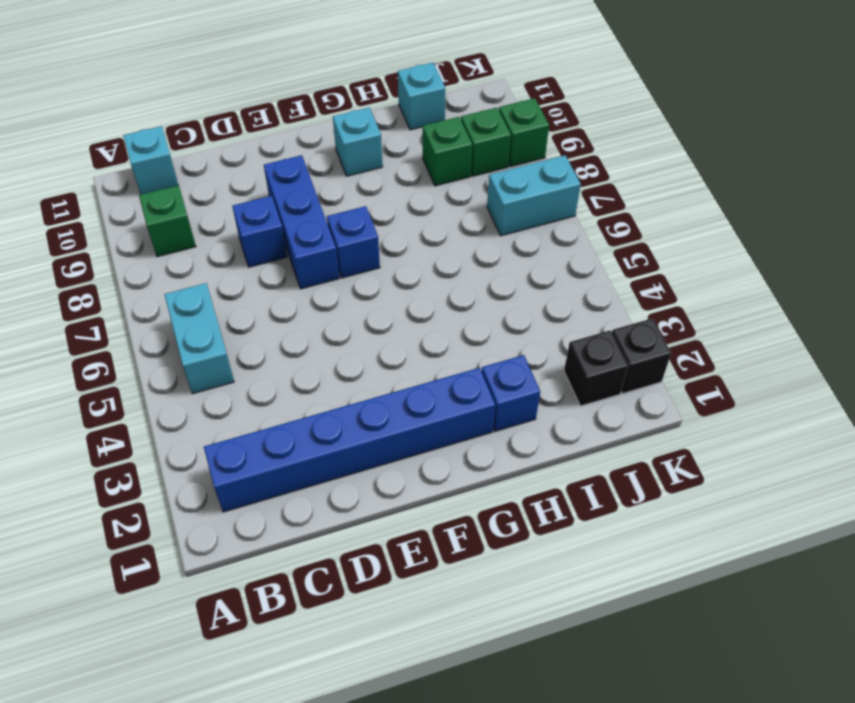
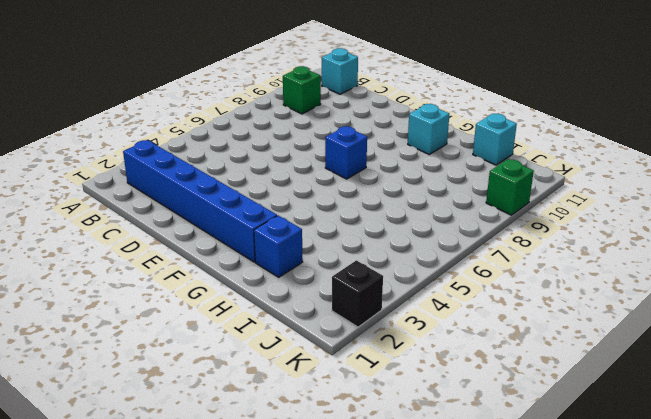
none -> cyan 1x2 brick [164,283,234,394]
none -> blue 1x1 brick [232,196,287,267]
none -> blue 1x3 brick [264,155,339,289]

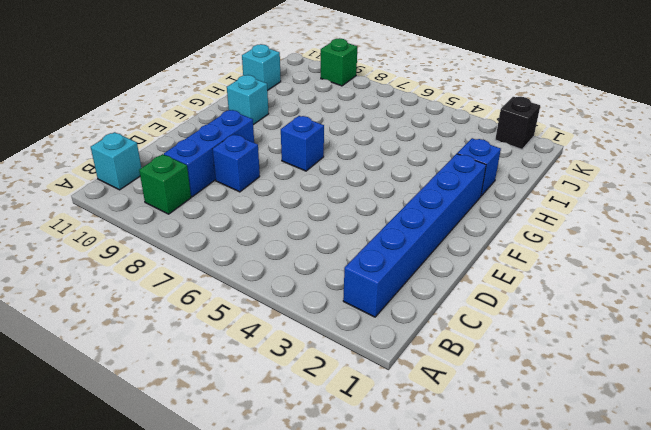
blue 1x3 brick [164,110,254,197] -> blue 1x3 brick turned to [264,155,339,289]
none -> cyan 1x2 brick [164,283,234,394]
none -> green 1x1 brick [423,117,472,186]
none -> black 1x1 brick [564,331,628,406]

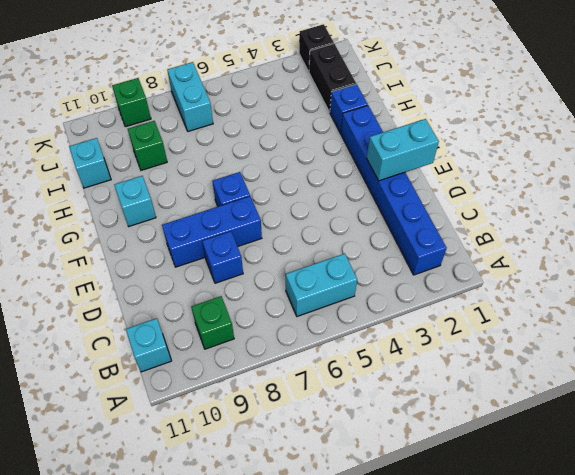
cyan 1x2 brick [367,119,439,181] -> none
black 1x2 brick [309,44,356,112] -> black 1x1 brick [564,331,628,406]
none -> green 1x1 brick [461,108,511,176]

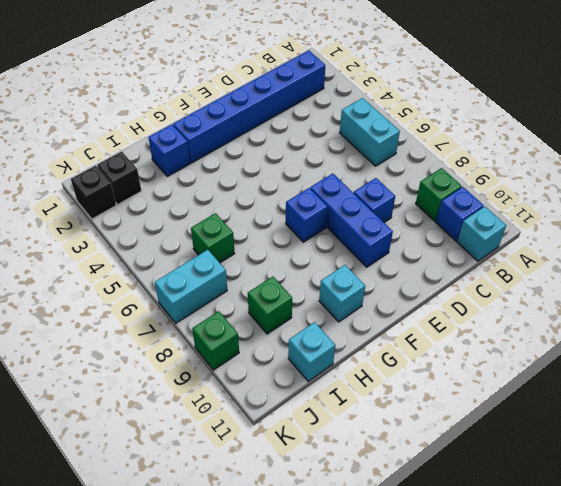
blue 1x1 brick [436,187,484,241] -> none
green 1x1 brick [191,213,235,263] -> green 1x1 brick moved to [461,108,511,176]

